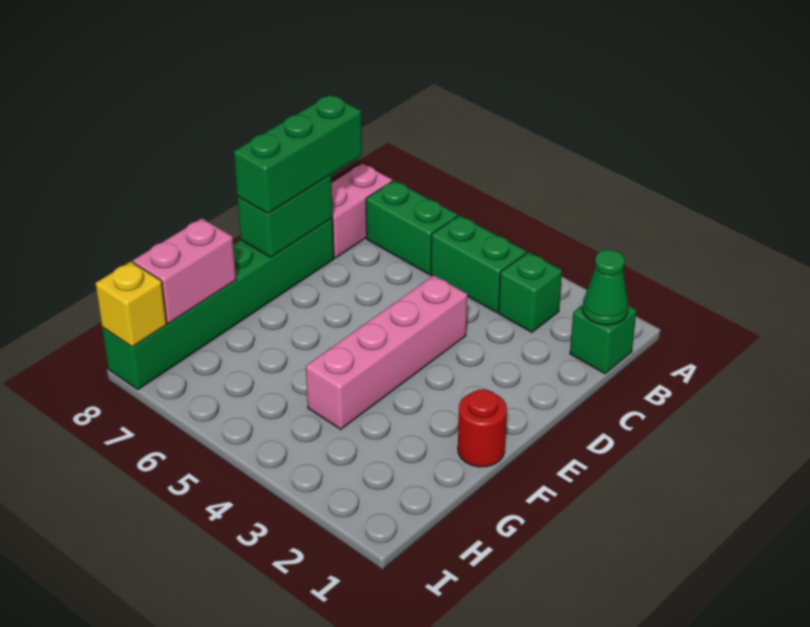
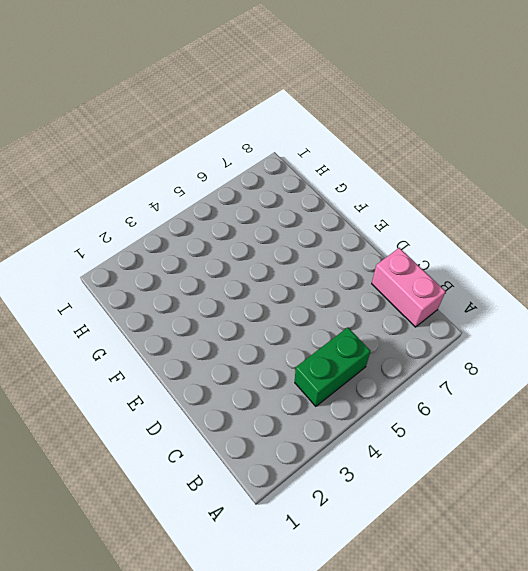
none -> green 1x1 brick [570,305,637,374]
none -> green 1x1 brick [498,252,562,332]
none -> green 1x2 brick [366,181,458,274]

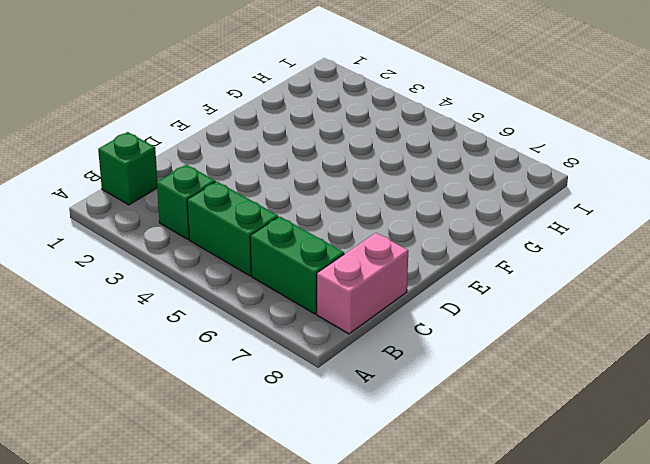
none -> pink 1x4 brick [306,275,467,429]
none -> green 1x6 brick [102,218,334,390]
none -> red 1x1 round brick [458,389,507,467]

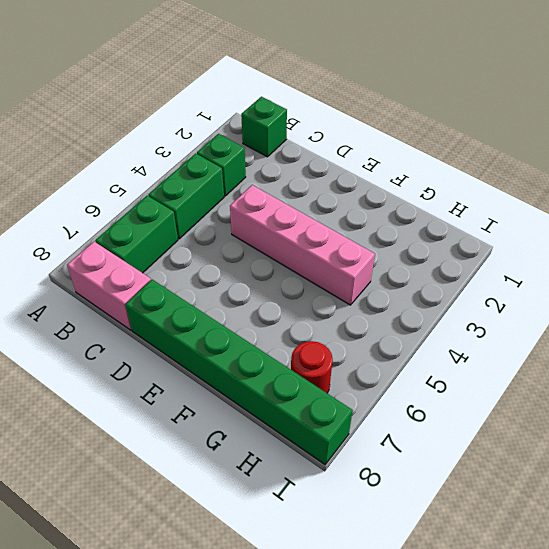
red 1x1 round brick [291,341,333,393] -> red 1x1 round brick moved to [458,389,507,467]
none -> green 1x1 cone [582,250,628,325]
none -> green 1x2 brick [237,175,333,257]
none -> pink 1x2 brick [133,218,236,323]

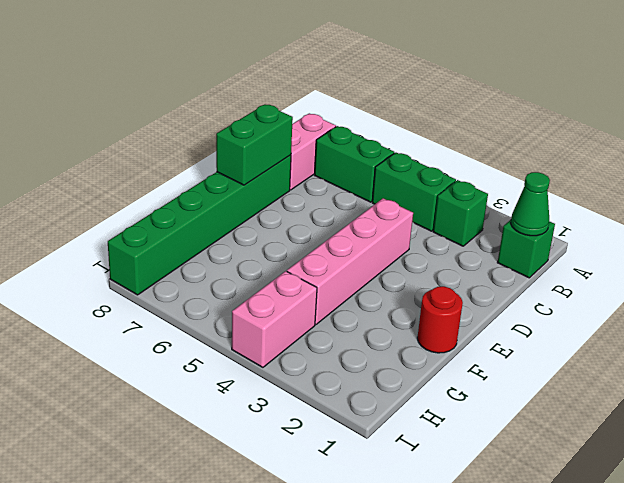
pink 1x2 brick [232,271,317,367] -> pink 1x2 brick moved to [133,218,236,323]
none -> yellow 1x1 brick [95,262,167,347]
none -> green 1x3 brick [234,95,362,214]

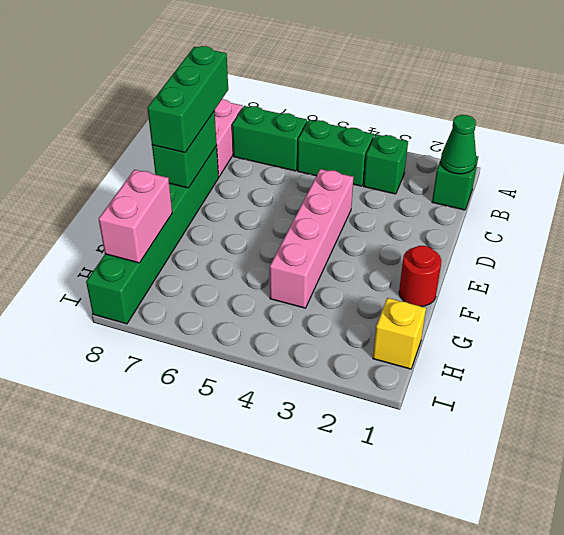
yellow 1x1 brick [373,298,426,369] -> yellow 1x1 brick moved to [95,262,167,347]

